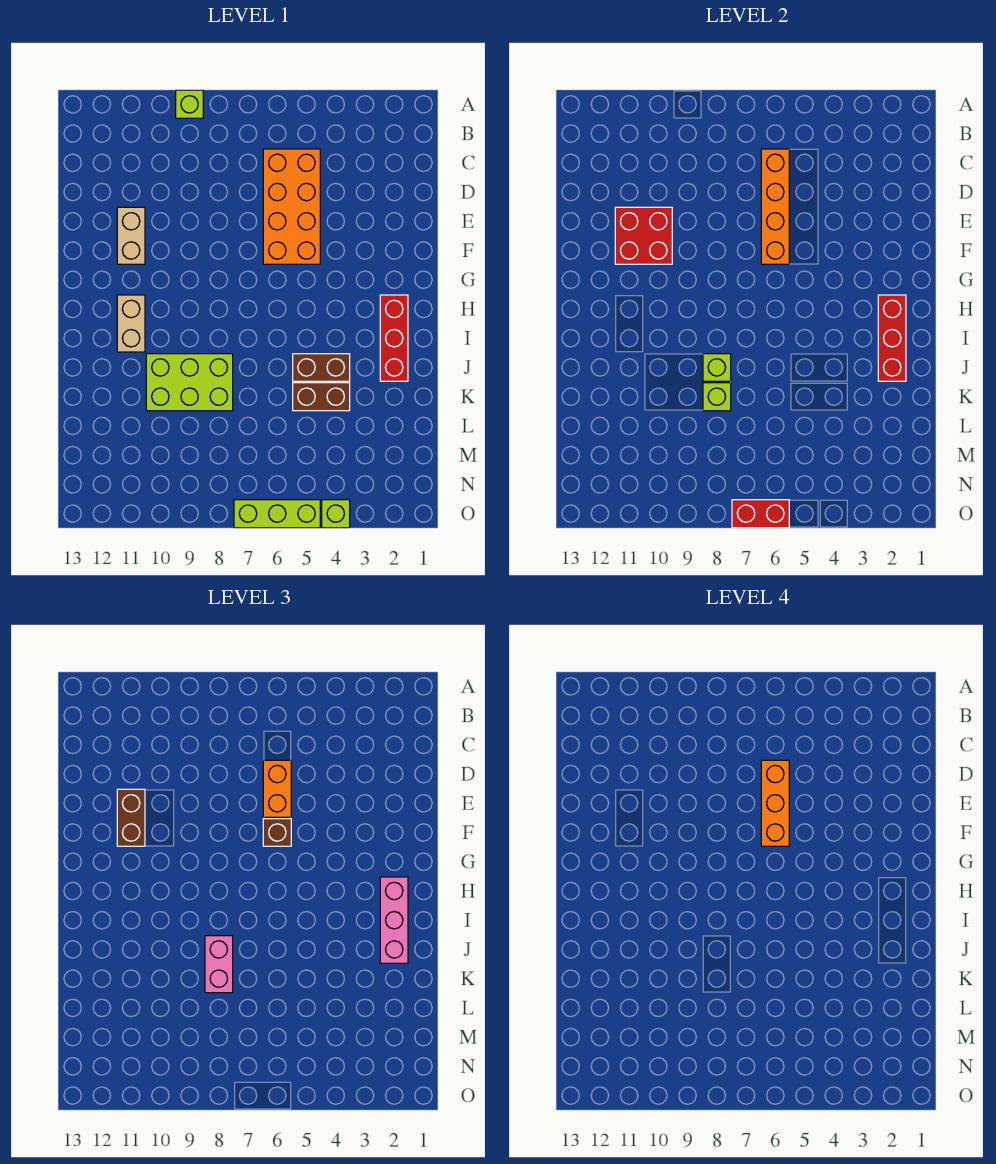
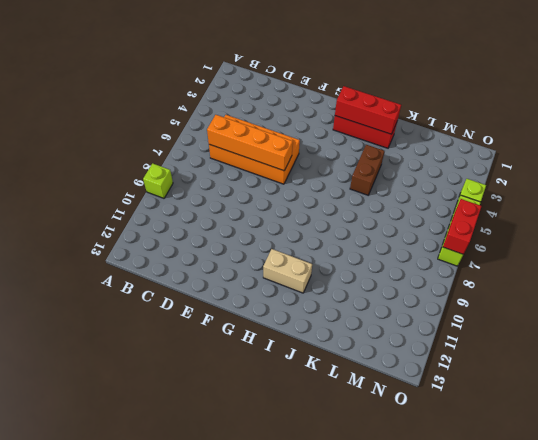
none -> tan 1x2 brick [117,207,145,264]
none -> lime 2x3 brick [146,354,233,411]
none -> brown 1x2 brick [293,383,350,411]

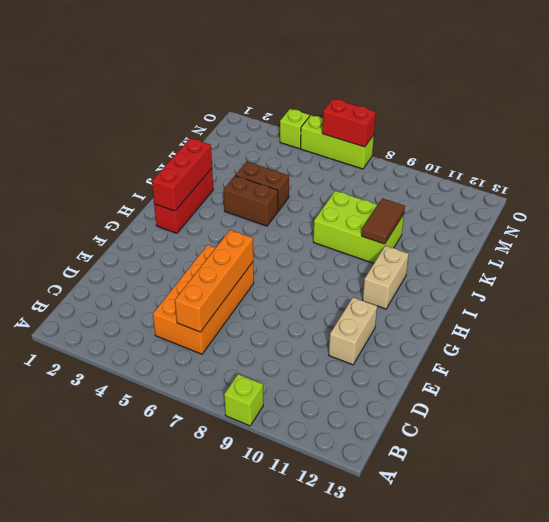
brown 1x2 tile [362,198,405,244] -> none
none -> red 2x2 brick [615,207,672,264]
none -> lime 1x1 brick [703,354,731,381]
none -> lime 1x1 brick [703,383,731,411]

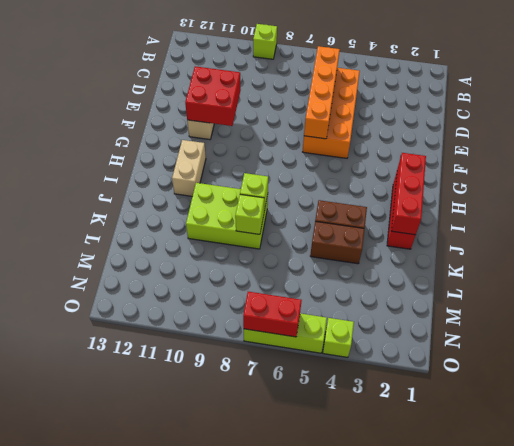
none -> orange 1x2 brick [263,760,291,817]
none -> brown 1x2 brick [117,789,145,846]
none -> brown 1x1 brick [263,819,291,846]

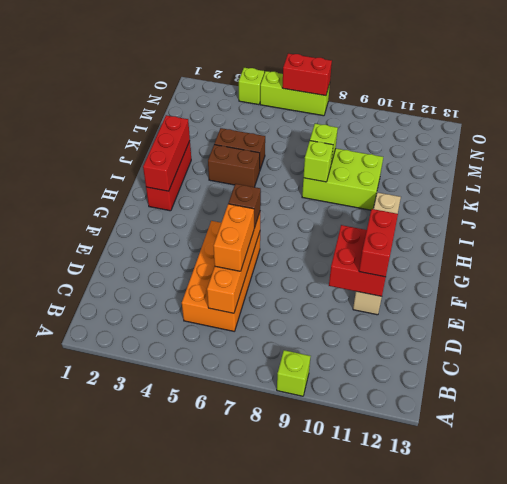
red 1x2 brick [359,209,398,277] -> brown 1x2 brick [117,789,145,846]
none -> pink 1x3 brick [380,877,408,963]
none -> pink 1x2 brick [205,936,233,993]
none -> orange 1x3 brick [761,760,789,846]

